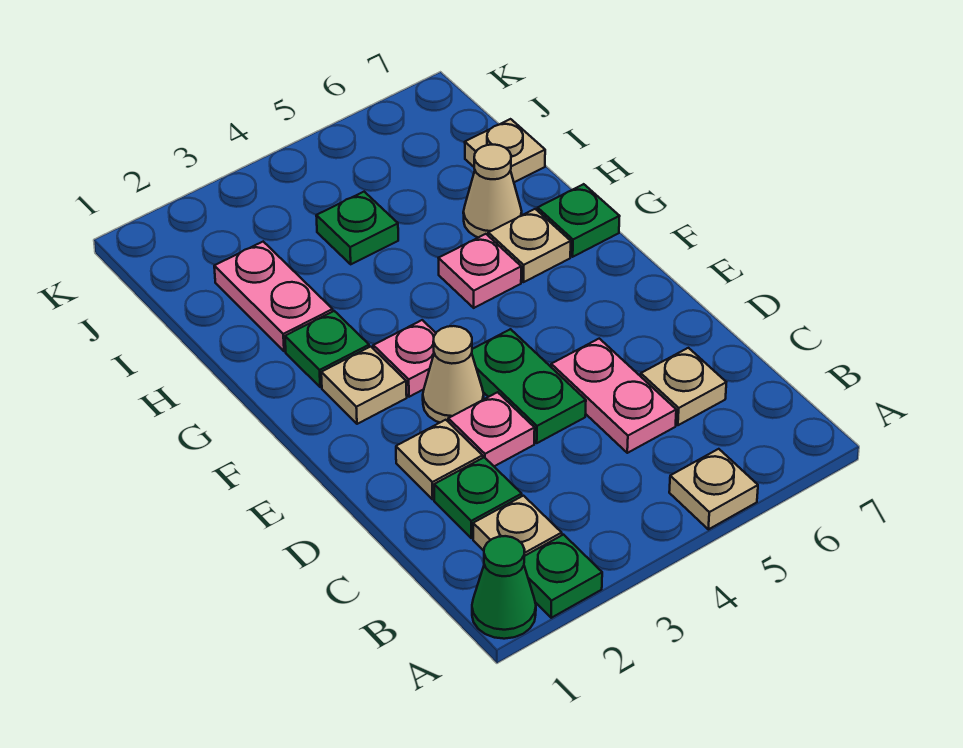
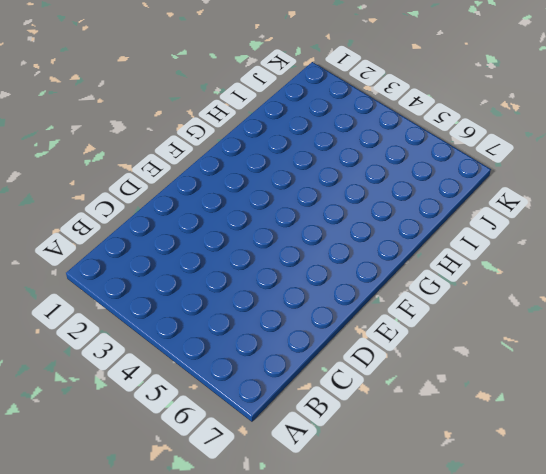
none -> green 1x1 cone [472,536,536,639]
none -> green 1x1 plate [524,535,602,618]
none -> tan 1x1 plate [669,449,758,529]

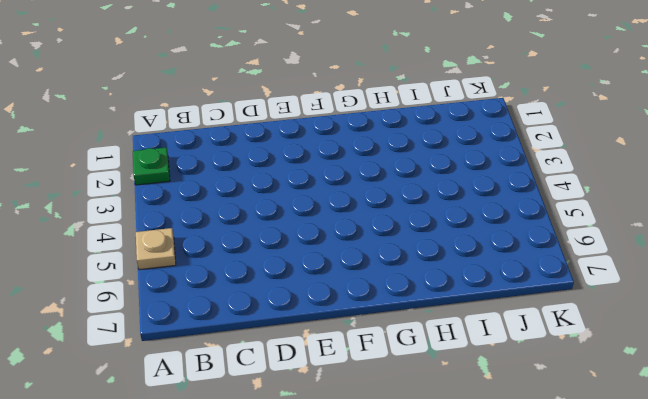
none -> green 1x1 cone [472,536,536,639]
none -> tan 1x1 plate [473,496,562,556]
none -> green 1x1 plate [434,457,522,538]

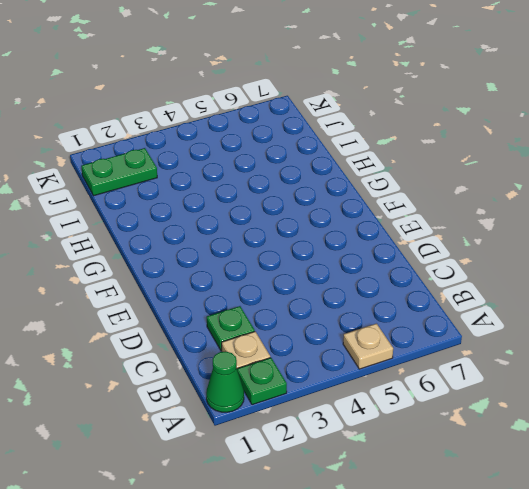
green 1x2 plate [81,148,157,196] -> green 1x2 plate turned to [472,329,586,443]
none -> pink 1x2 plate [551,339,676,453]
none -> tan 1x1 plate [641,348,726,425]
none -> tan 1x1 plate [396,420,483,499]

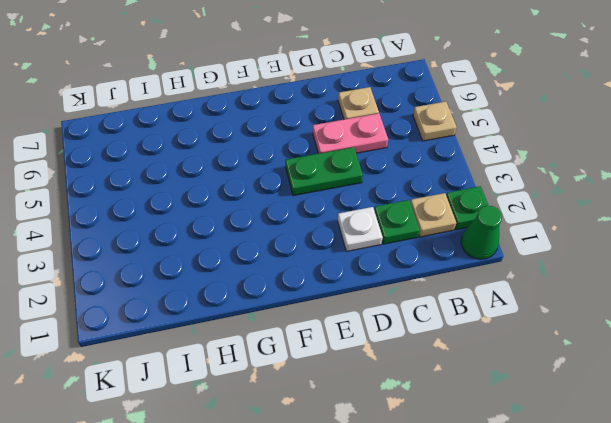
white 1x1 plate [338,207,383,251] -> tan 1x1 plate [396,420,483,499]
none -> pink 1x1 plate [448,392,535,466]
none -> tan 1x1 cone [423,326,484,422]
none -> tan 1x1 plate [321,347,407,424]

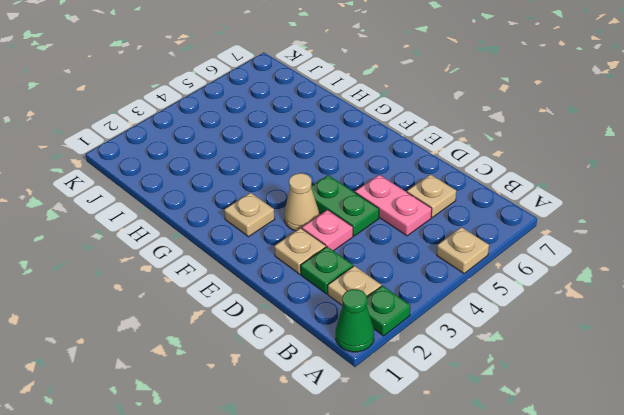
none -> pink 1x1 plate [373,320,436,397]
none -> green 1x1 plate [285,311,369,387]
none -> pink 1x1 plate [439,234,521,308]

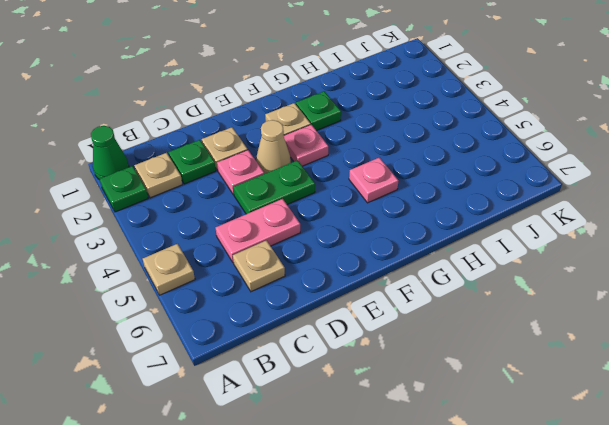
none -> tan 1x1 plate [488,209,571,282]
none -> green 1x1 plate [538,184,620,257]
none -> pink 1x2 plate [214,242,333,351]

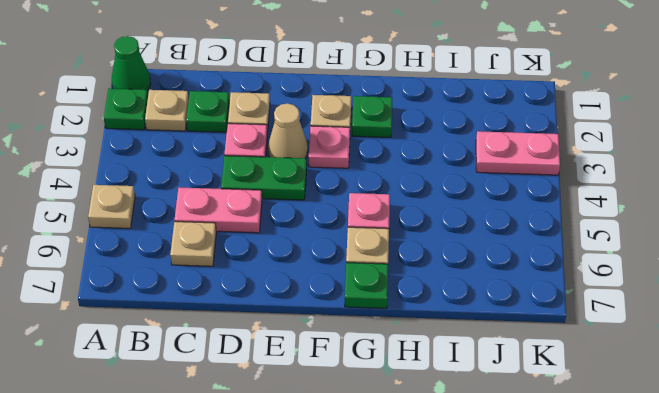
pink 1x2 plate [476,131,560,175] -> pink 1x2 plate moved to [214,242,333,351]
none -> tan 1x1 cone [463,145,522,238]
none -> green 1x1 plate [316,192,398,264]
none -> tan 1x1 plate [465,119,545,182]

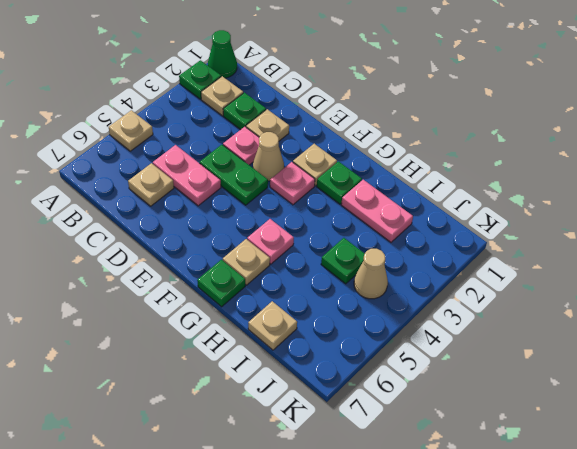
tan 1x1 cone [354,249,388,299] -> tan 1x1 cone moved to [463,145,522,238]

